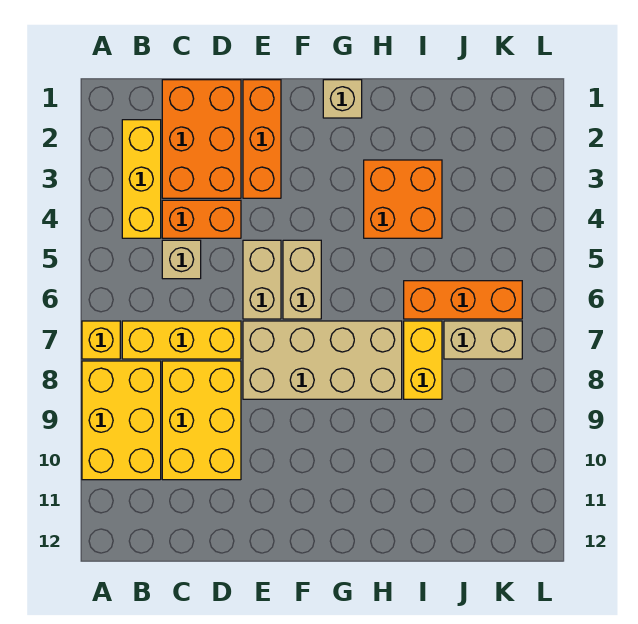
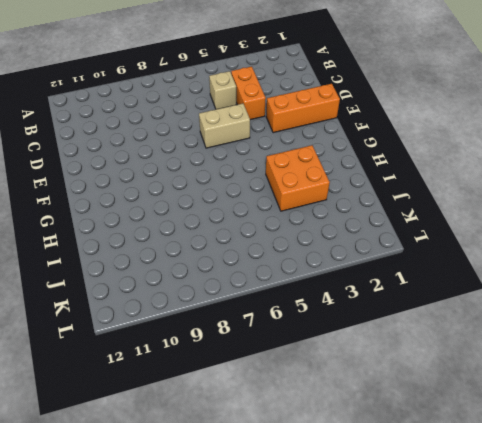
none -> yellow 1x1 brick [82,321,120,359]
none -> yellow 2x3 brick [82,361,161,480]
none -> yellow 1x3 brick [122,120,161,238]

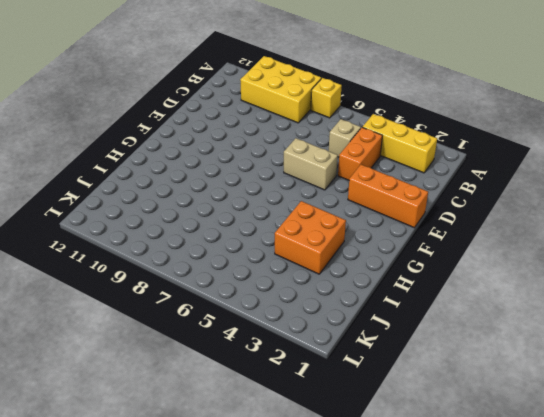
none -> yellow 1x3 brick [122,321,241,359]
none -> orange 2x3 brick [162,80,241,198]
none -> yellow 2x3 brick [162,361,241,480]

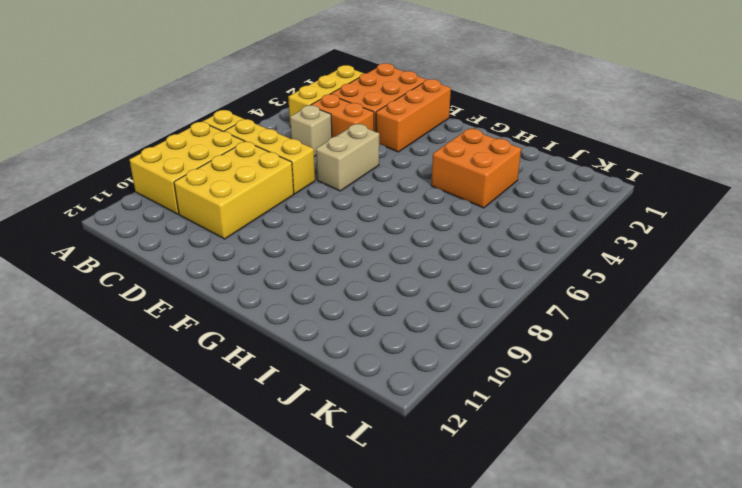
none -> tan 2x4 brick [243,321,402,399]
none -> tan 1x2 brick [283,240,321,319]
none -> tan 1x1 brick [323,80,362,118]

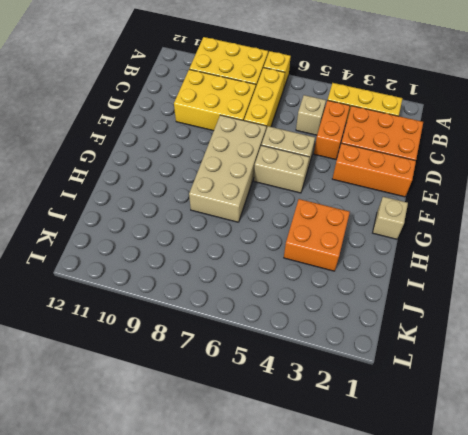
none -> orange 1x3 brick [404,281,522,319]
none -> yellow 1x2 brick [404,321,442,399]
none -> tan 1x2 brick [444,321,522,359]

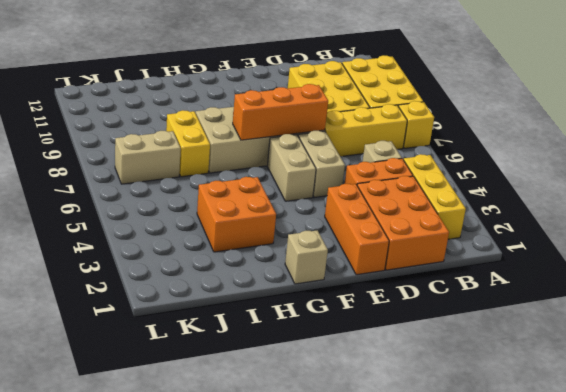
orange 1x3 brick [233,84,328,140] -> orange 1x3 brick moved to [404,281,522,319]

